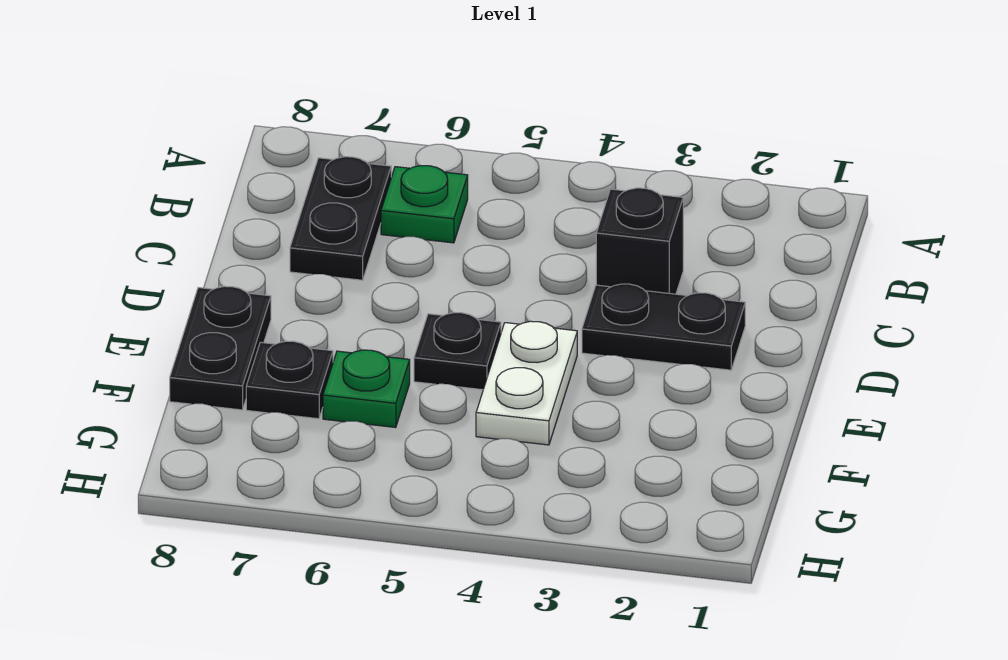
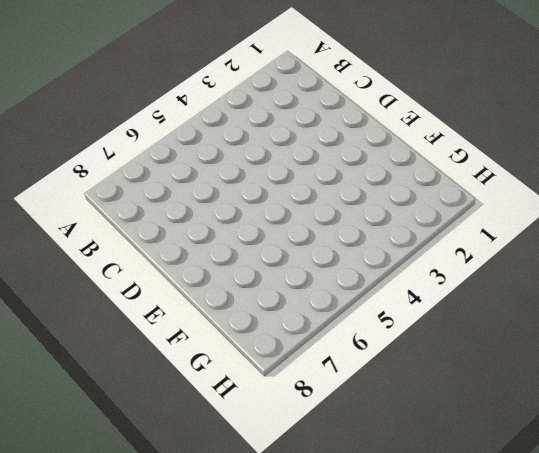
none -> green 1x1 plate [381,166,468,243]
none -> black 1x2 plate [290,157,391,280]

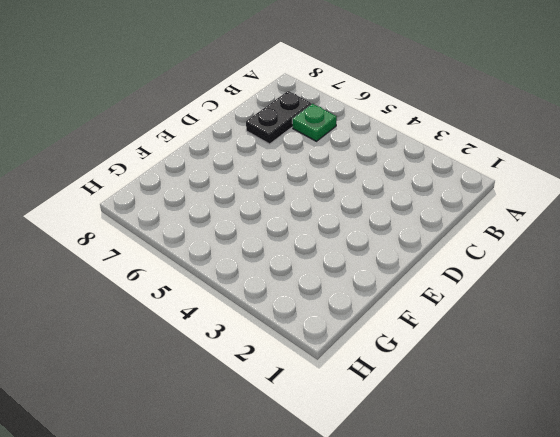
none -> black 1x1 brick [596,188,683,294]
none -> black 1x2 plate [582,284,745,370]

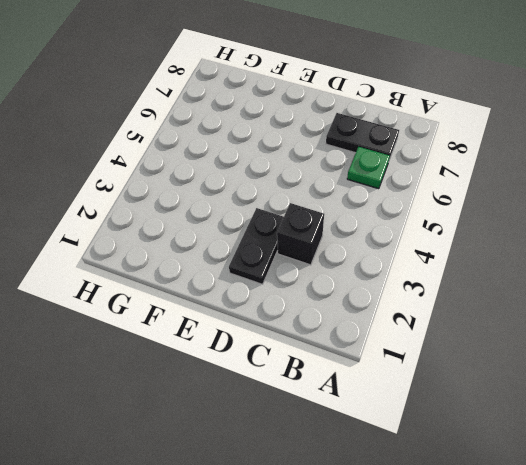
none -> white 1x2 plate [476,321,577,445]
none -> black 1x1 plate [414,313,501,390]

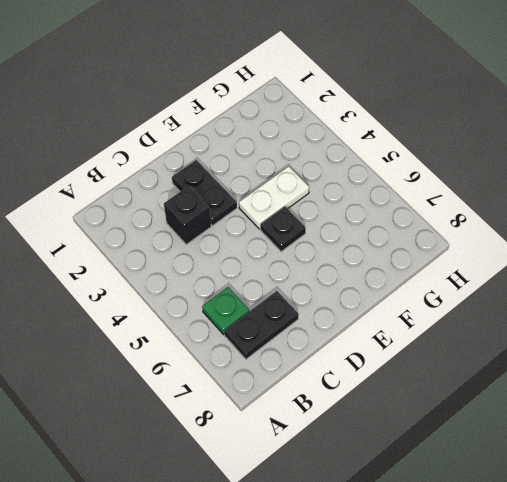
none -> black 1x2 plate [170,286,271,410]
none -> green 1x1 plate [323,350,410,428]

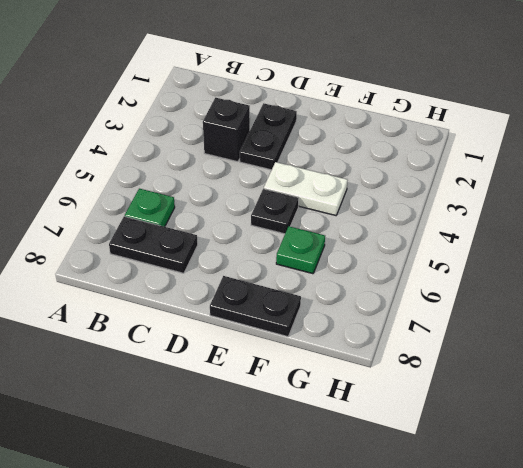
none -> black 1x1 plate [246,341,333,419]

